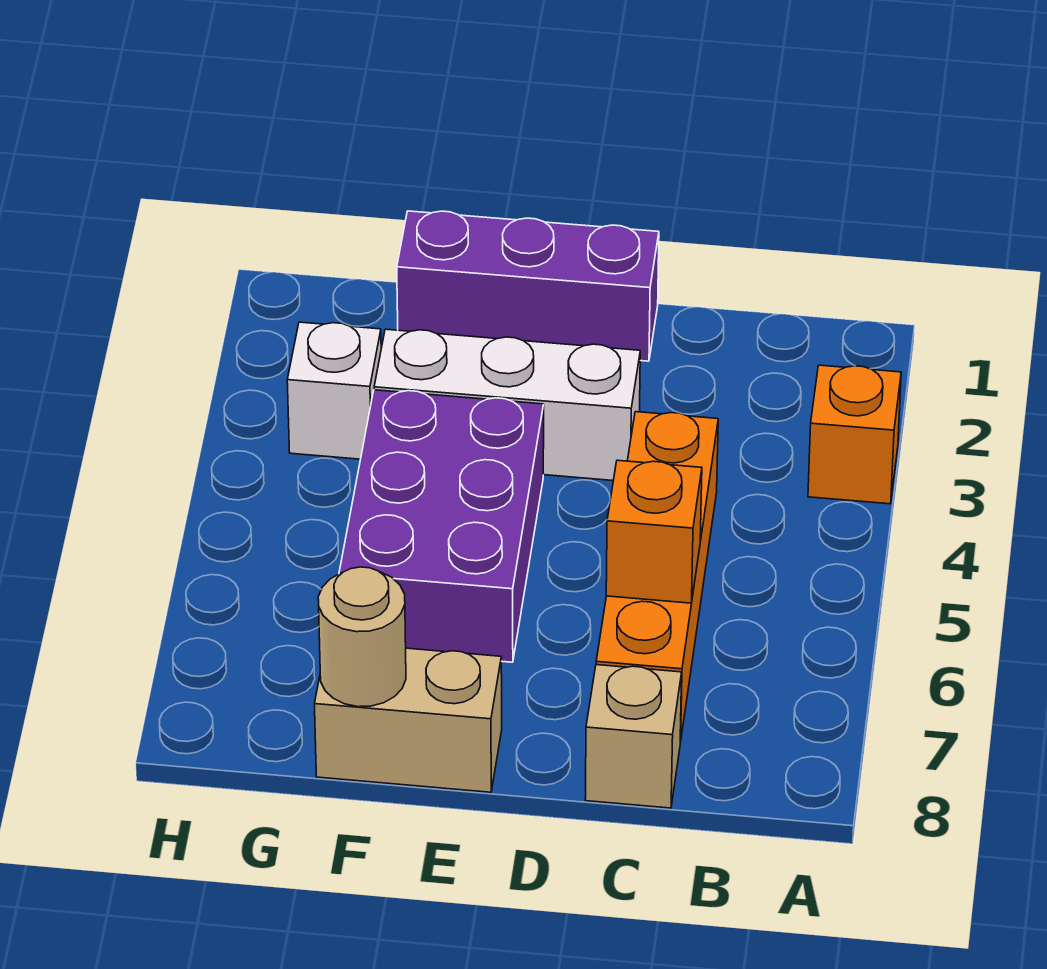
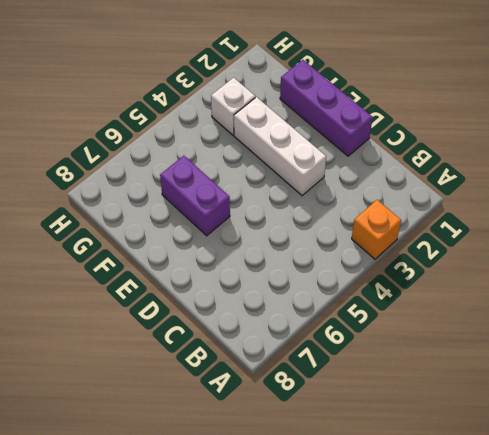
purple 1x2 brick [160,156,230,236] -> purple 2x3 brick [339,390,544,662]
none -> orange 1x4 brick [596,412,718,742]
none -> tan 1x1 brick [585,665,682,808]

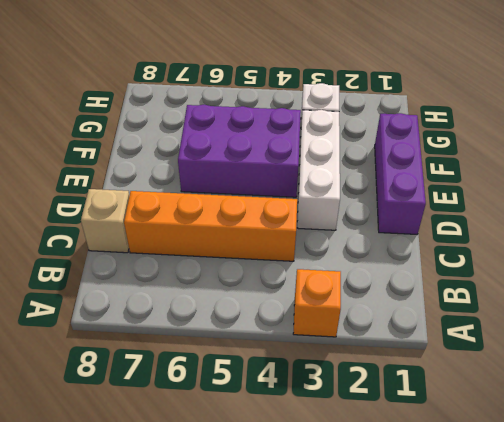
none -> tan 1x2 brick [315,648,502,792]
none -> orange 1x1 brick [606,460,702,603]

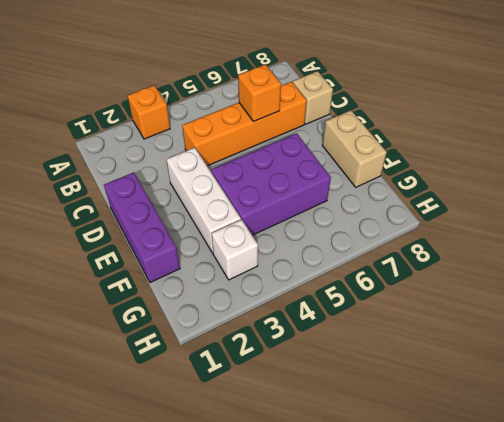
none -> tan 1x1 round brick [318,567,406,707]

